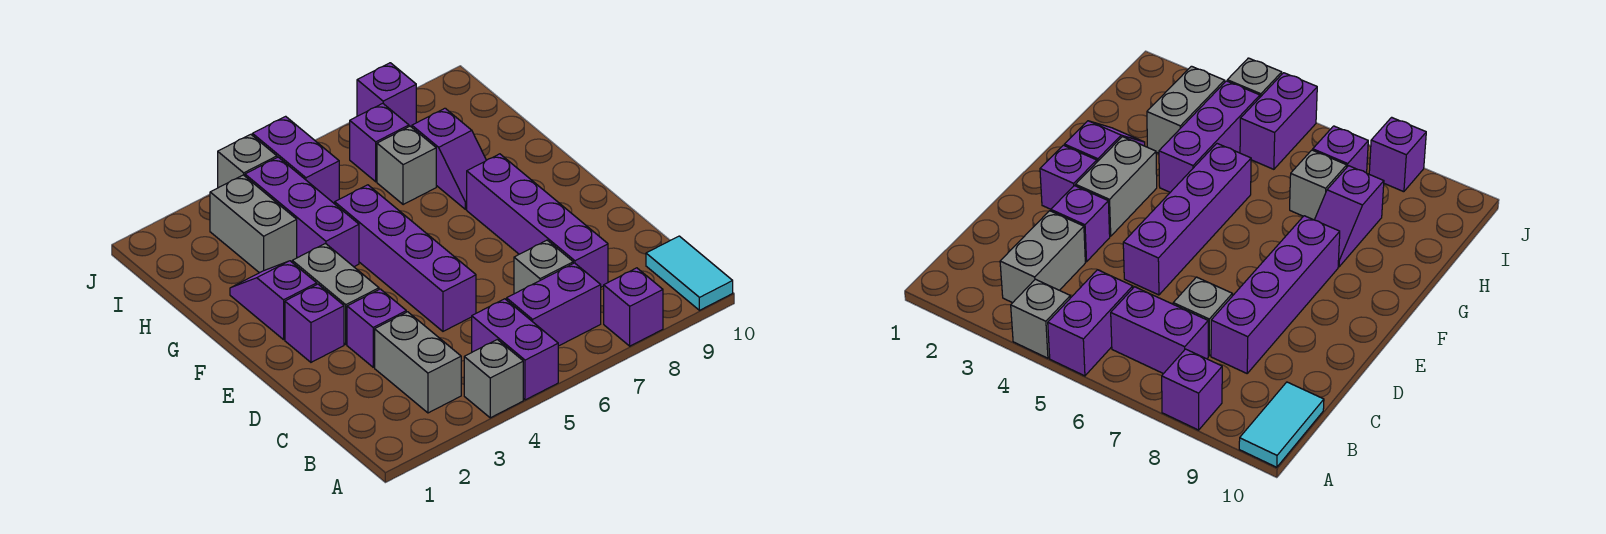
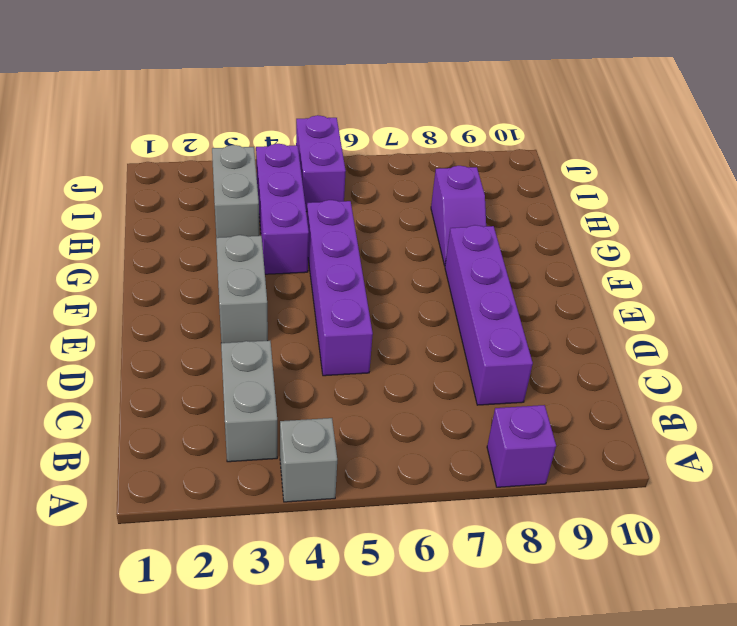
none -> purple 1x2 brick [472,299,558,400]
none -> cyan 1x2 tile [646,236,733,310]
none -> purple 1x2 brick [507,263,601,346]

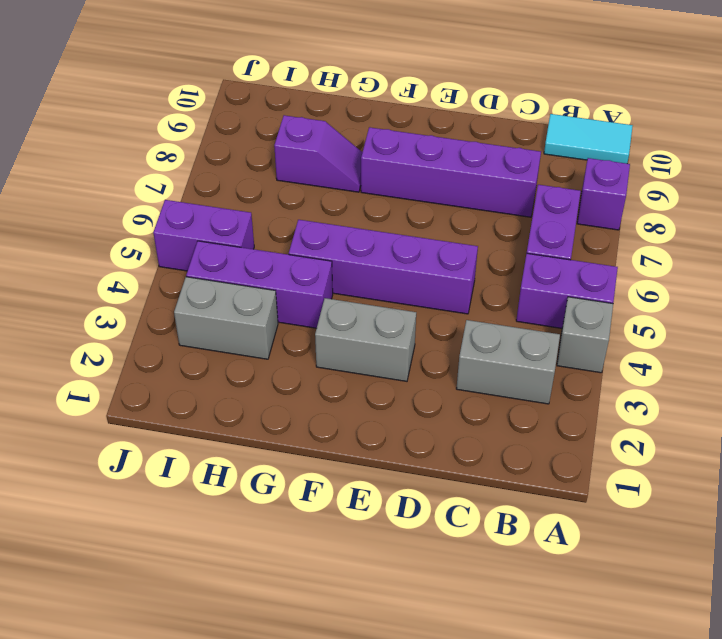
none -> grey 1x1 brick [514,240,573,294]
none -> purple 1x1 brick [347,289,406,367]
none -> purple 1x1 brick [285,284,344,362]

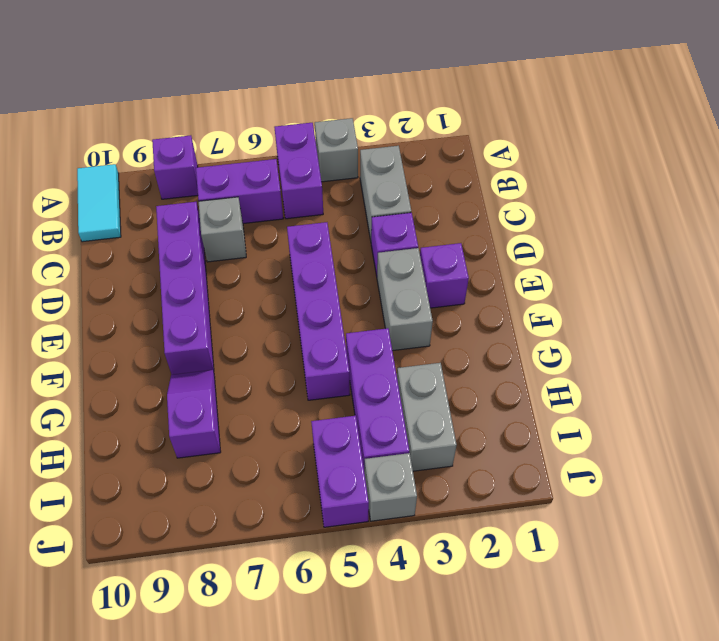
none -> purple 1x2 slope [230,261,317,340]
none -> grey 1x1 brick [377,126,436,205]
none -> purple 1x1 brick [350,103,409,182]

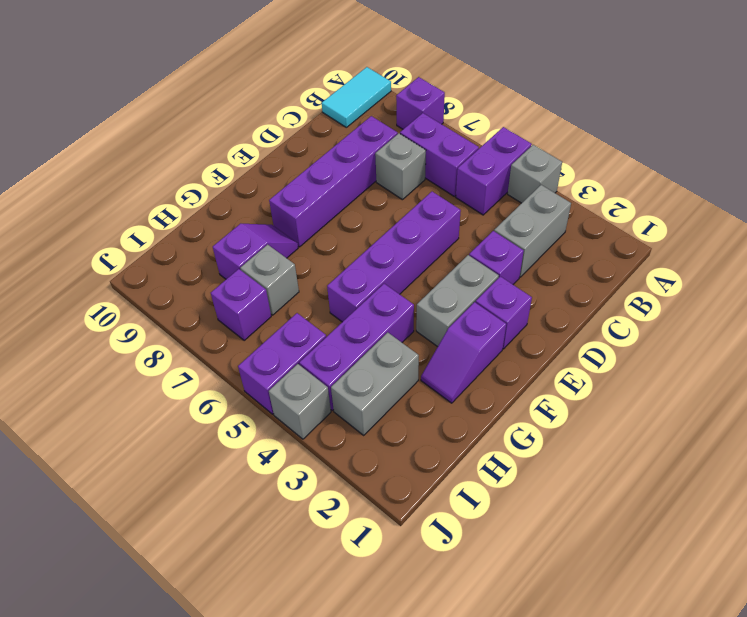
none -> purple 1x1 brick [357,63,416,127]

